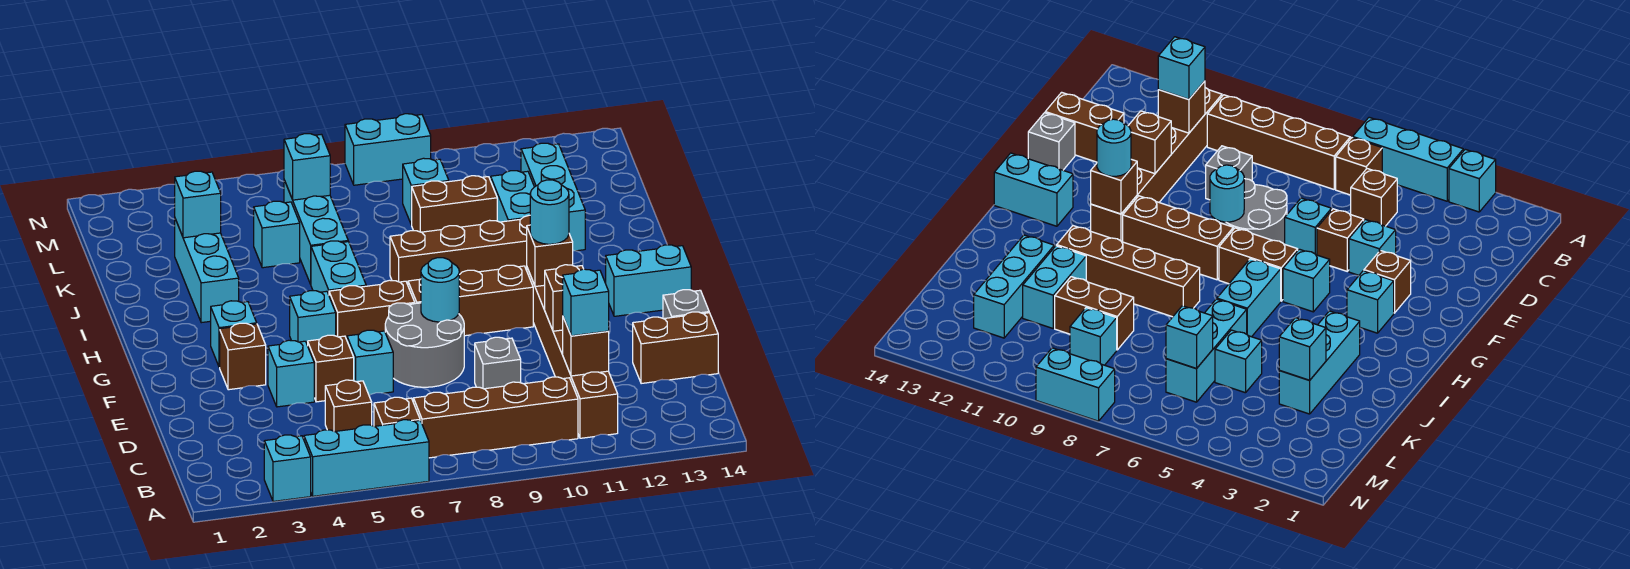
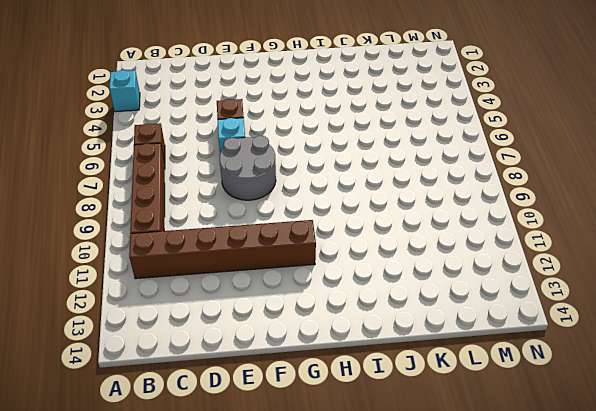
none -> cyan 1x3 brick [304,420,429,496]
none -> brown 1x1 brick [325,380,372,431]
none -> grey 1x1 brick [475,337,521,389]
none -> brown 1x2 brick [633,312,718,384]

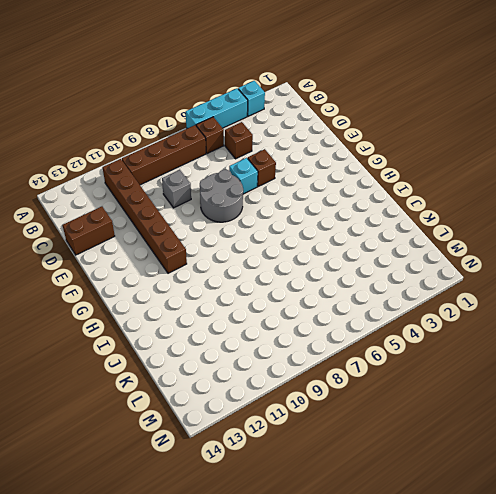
none -> cyan 1x1 brick [268,340,314,407]
none -> grey 1x1 brick [663,290,709,319]
none -> brown 1x1 brick [220,323,266,390]
none -> cyan 1x1 brick [211,301,257,367]

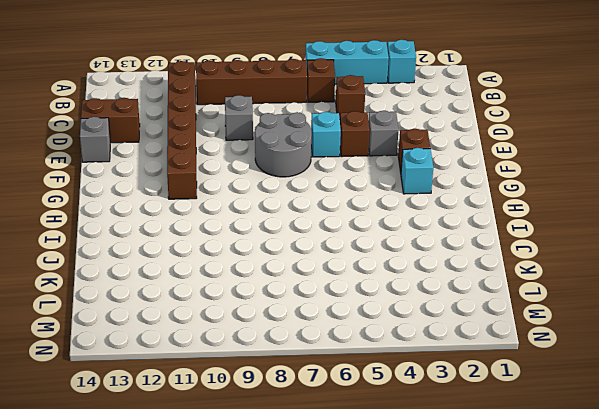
grey 1x1 brick [369,111,399,156] -> cyan 1x1 brick [268,340,314,407]
none -> cyan 1x1 brick [290,291,336,346]
none -> brown 1x2 brick [329,280,415,340]
none -> brown 1x3 brick [408,265,533,336]
none -> cyan 1x2 brick [606,245,691,316]

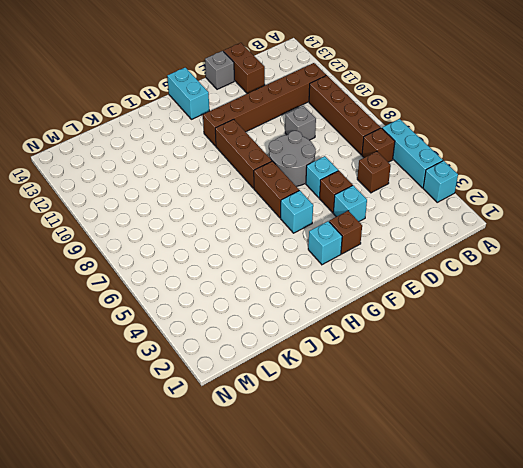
none -> cyan 1x2 brick [311,241,366,294]
none -> cyan 1x3 brick [175,219,239,323]
none -> brown 1x4 brick [390,215,530,285]
none -> cyan 1x3 brick [284,180,348,284]

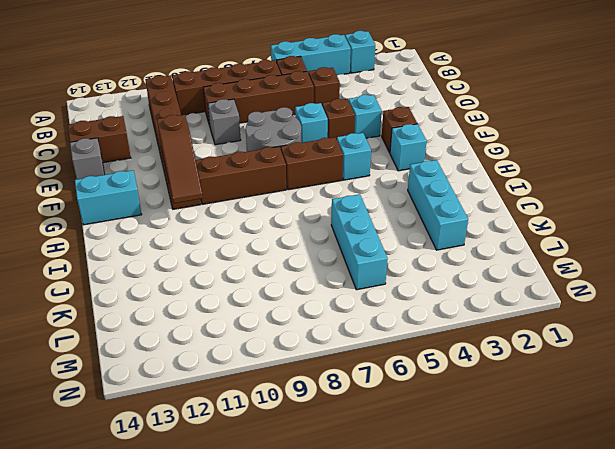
brown 1x4 brick [203,71,314,126] -> brown 1x4 brick moved to [390,215,530,285]
brown 1x3 slope [157,115,203,203] -> brown 1x1 brick [527,225,573,287]
none -> cyan 1x2 brick [311,241,366,294]
none -> cyan 1x2 brick [491,171,534,222]
none -> cyan 1x3 brick [521,143,585,251]
none -> cyan 1x1 brick [254,201,300,268]

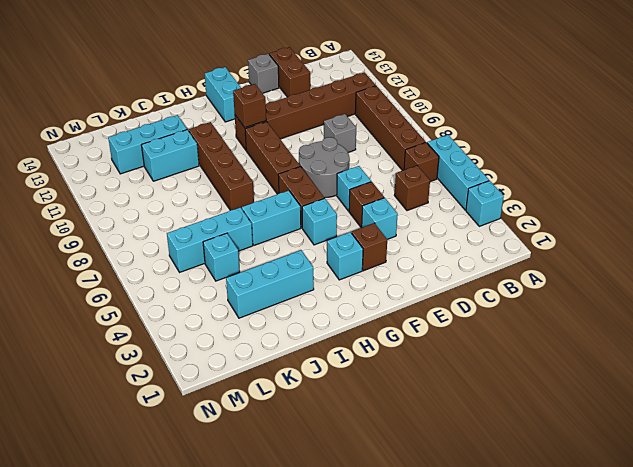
none -> brown 1x2 brick [412,176,497,232]
none -> cyan 1x1 brick [403,158,449,225]
none -> cyan 1x2 brick [345,114,431,185]
none -> brown 1x1 brick [563,317,609,376]

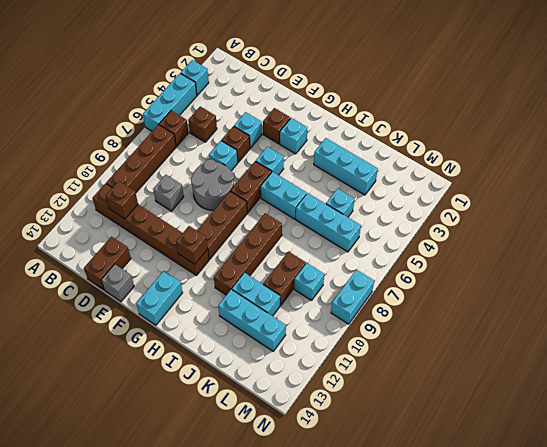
none -> brown 1x1 brick [545,265,583,331]
none -> cyan 1x1 round brick [421,258,459,322]
none -> cyan 1x1 brick [175,171,221,238]
none -> cyan 1x1 brick [284,134,330,200]

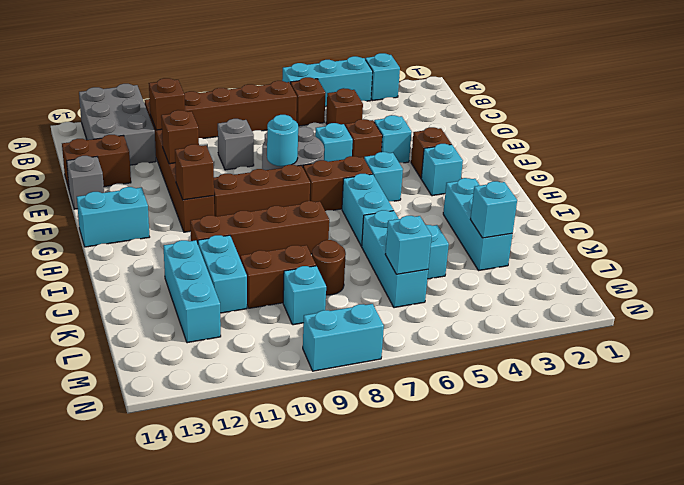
grey 2x3 brick [79,84,156,165] -> none
brown 1x1 round brick [312,240,346,295] -> none
none -> cyan 1x1 brick [563,269,609,336]
none -> cyan 1x1 round brick [530,180,569,244]

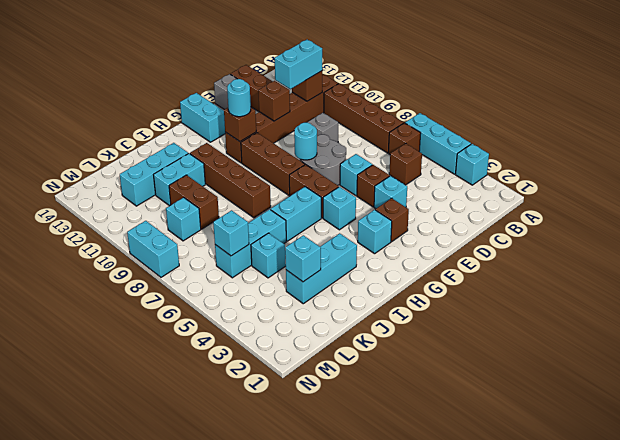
cyan 1x2 brick [275,40,322,89] -> cyan 1x1 brick [563,269,609,336]

